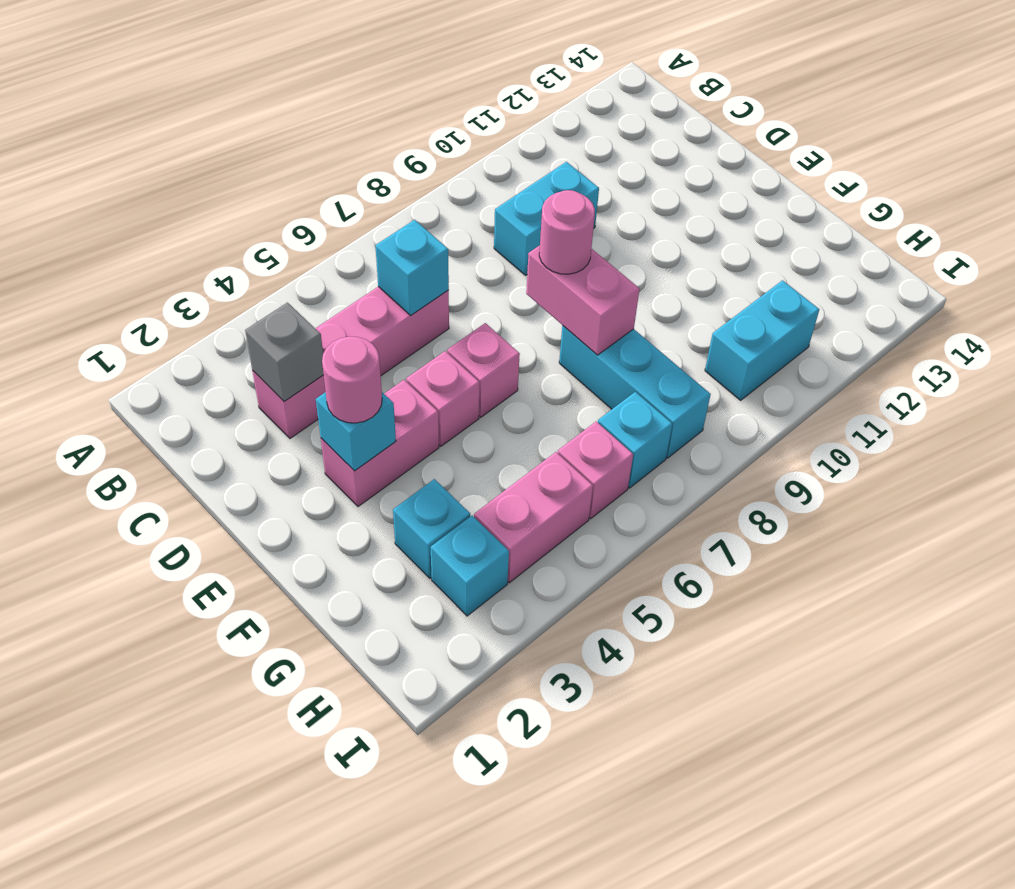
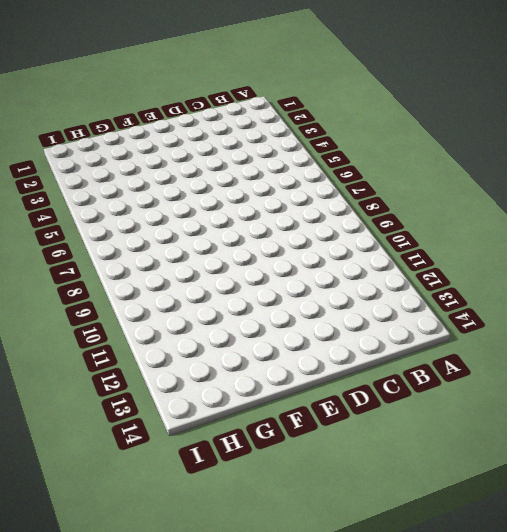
none -> pink 1x4 brick [252,287,449,438]
none -> cyan 1x2 brick [494,162,599,275]
none -> pink 1x2 brick [321,380,439,507]

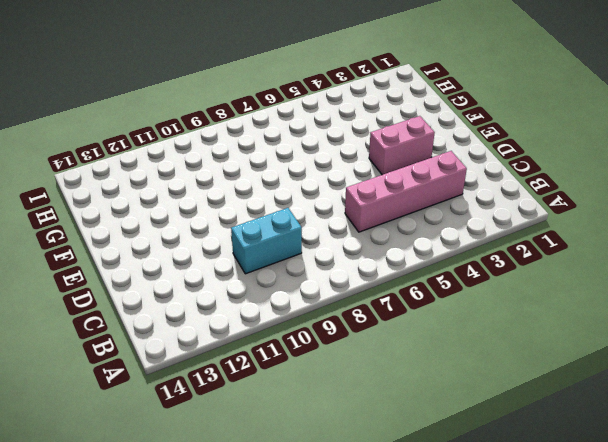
none -> pink 1x1 brick [406,351,479,446]
none -> pink 1x1 brick [447,323,520,417]
none -> cyan 1x3 brick [559,326,711,458]

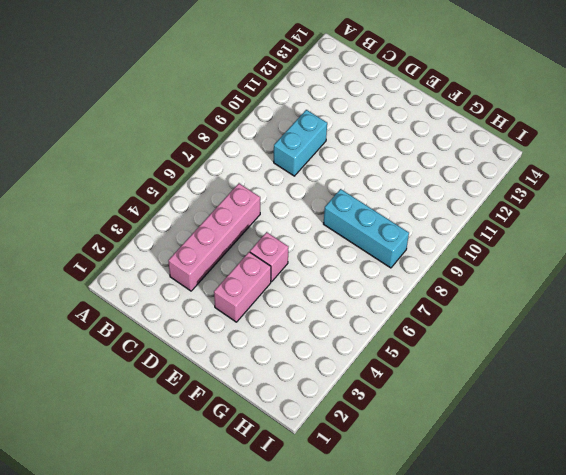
none -> pink 1x1 brick [447,323,520,417]
none -> cyan 1x1 brick [393,479,470,578]
none -> cyan 1x1 brick [431,516,509,616]

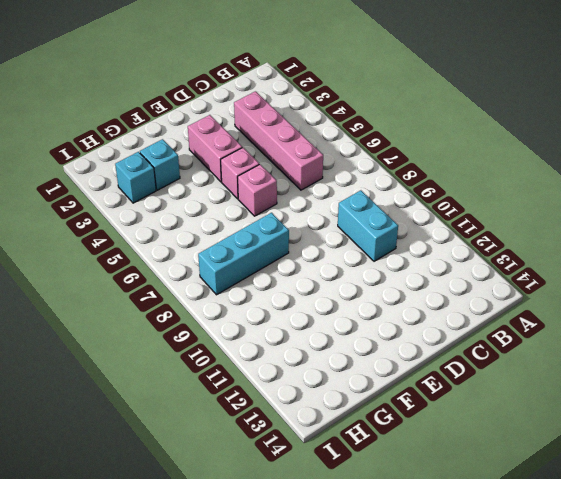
none -> pink 1x2 brick [474,452,593,583]
none -> pink 1x1 brick [558,421,633,519]
none -> cyan 1x1 brick [598,392,672,488]

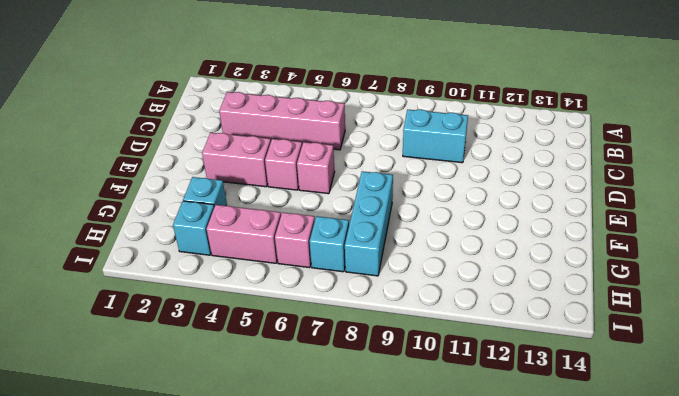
none -> cyan 1x2 brick [705,280,819,400]
none -> grey 1x1 brick [245,303,324,401]
none -> cyan 1x1 brick [375,220,449,315]

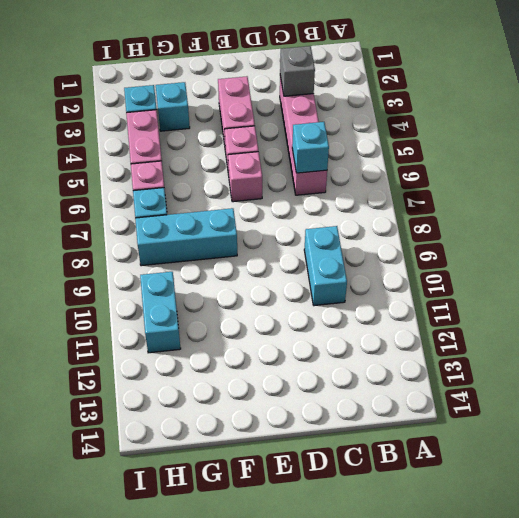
none -> cyan 1x1 brick [316,392,396,471]
none -> pink 1x2 brick [526,245,639,355]
none -> pink 1x1 round brick [322,336,382,423]

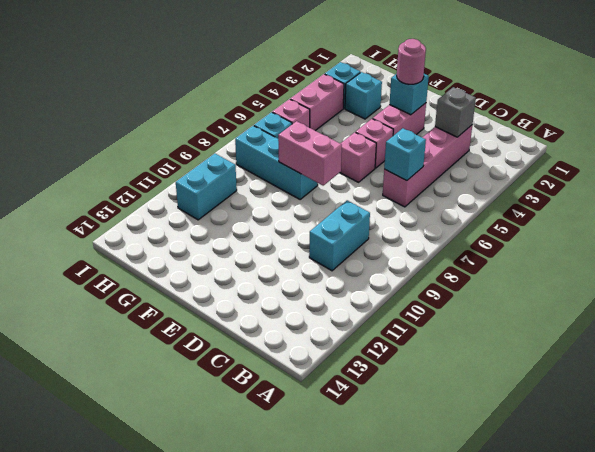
none -> pink 1x1 round brick [539,190,595,274]

